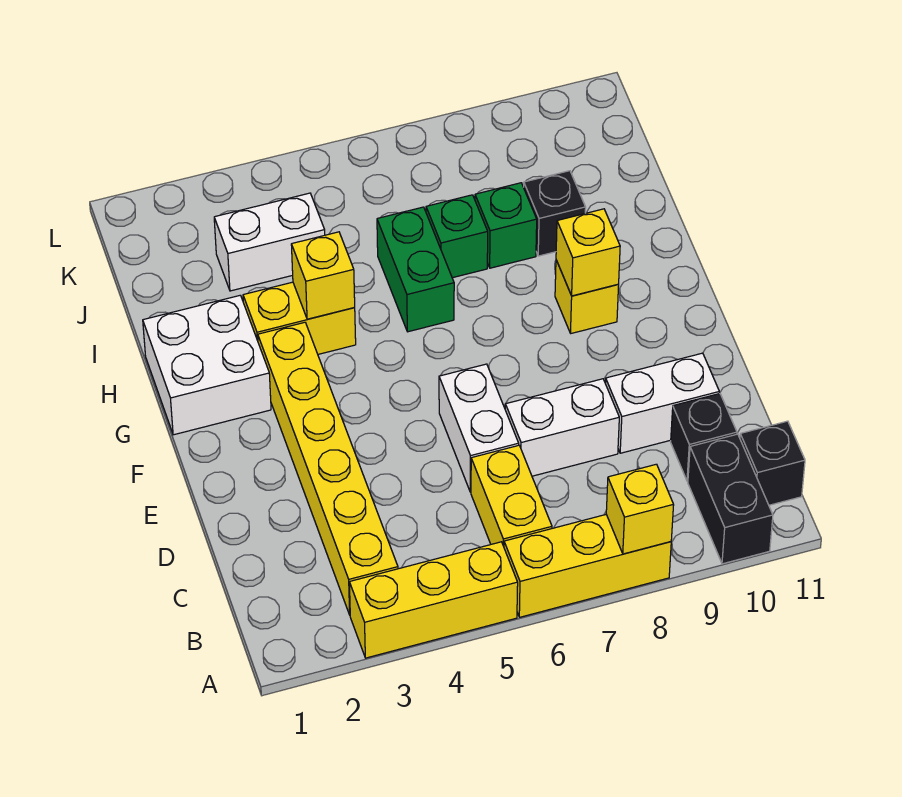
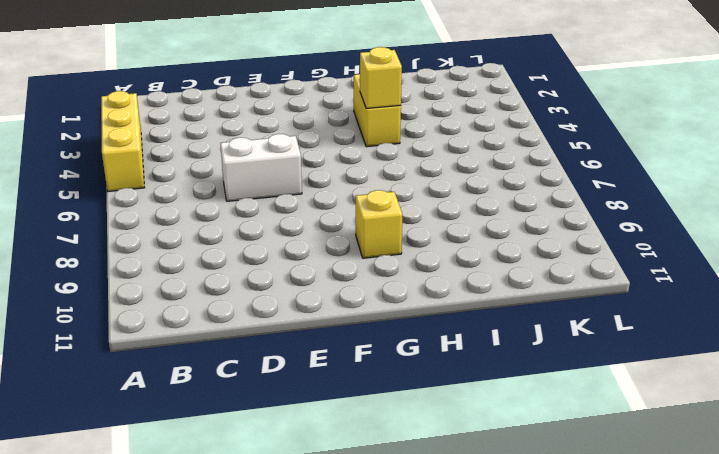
none -> yellow 1x3 brick [504,514,671,617]
none -> black 1x2 brick [688,434,773,564]
none -> yellow 1x6 brick [258,322,398,615]

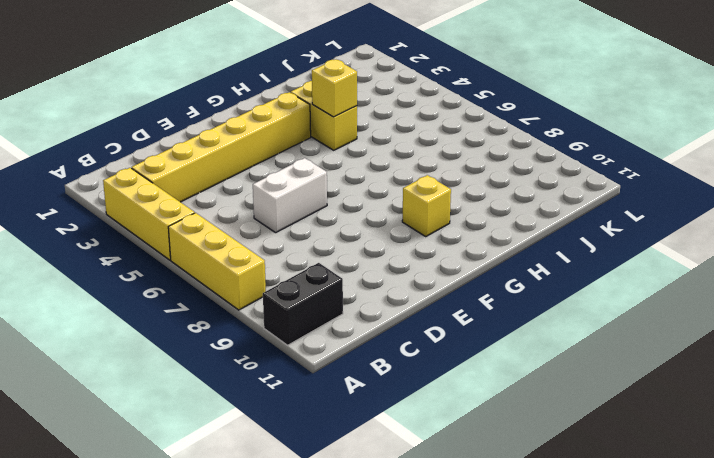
none -> yellow 1x2 brick [471,445,552,546]
none -> black 1x1 brick [740,421,805,505]
none -> black 1x1 brick [671,393,737,481]

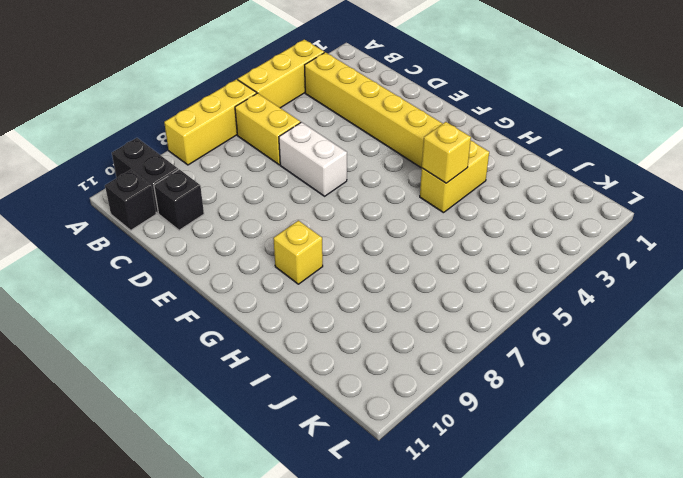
none -> white 1x2 brick [505,379,619,476]
none -> white 1x2 brick [605,353,719,453]
none -> white 2x2 brick [143,295,271,435]

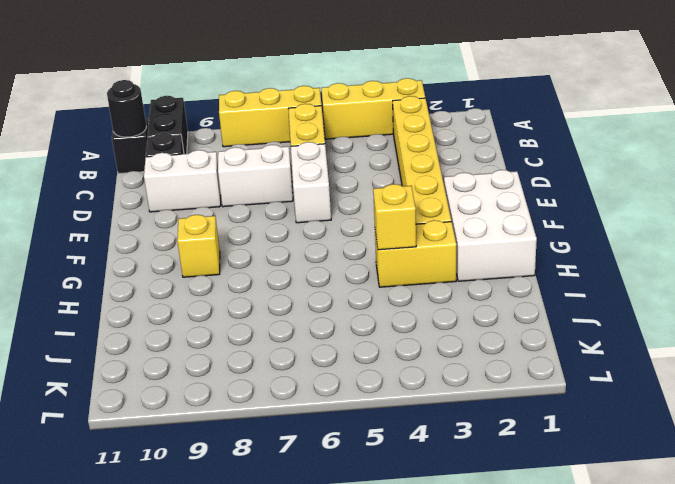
black 1x1 round brick [107,80,147,137] -> none
white 2x3 brick [444,170,537,281] -> white 2x2 brick [143,295,271,435]
none -> green 1x2 brick [377,207,454,332]
none -> green 1x1 brick [426,195,488,278]
none -> green 1x1 brick [475,183,537,268]

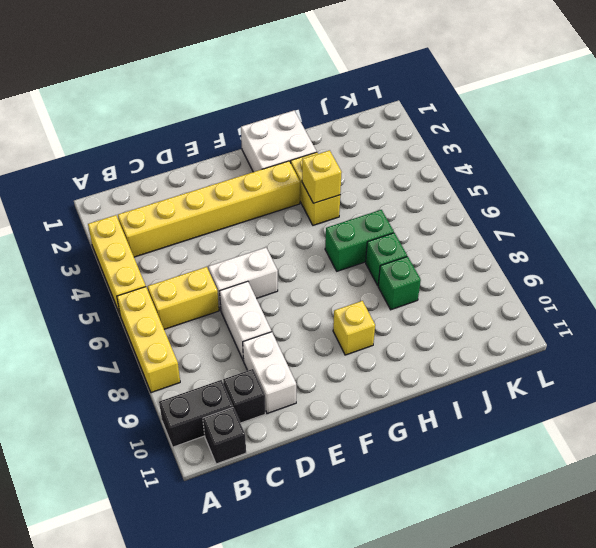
none -> black 1x1 brick [524,171,586,256]
none -> white 1x2 brick [214,193,325,291]
none -> yellow 1x1 brick [606,464,674,554]

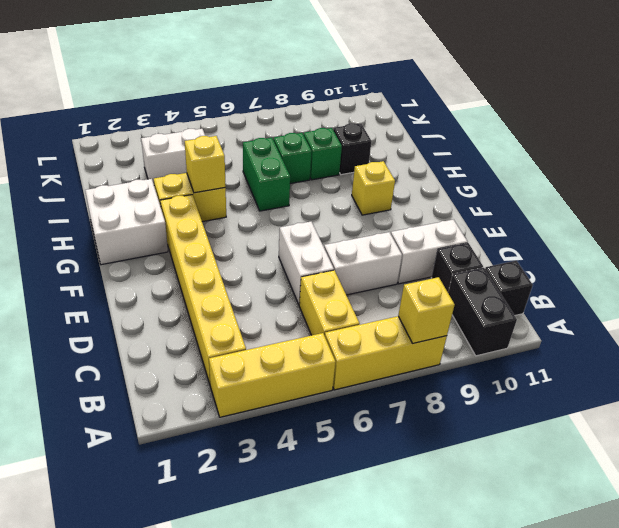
none -> yellow 1x1 brick [556,209,620,296]

